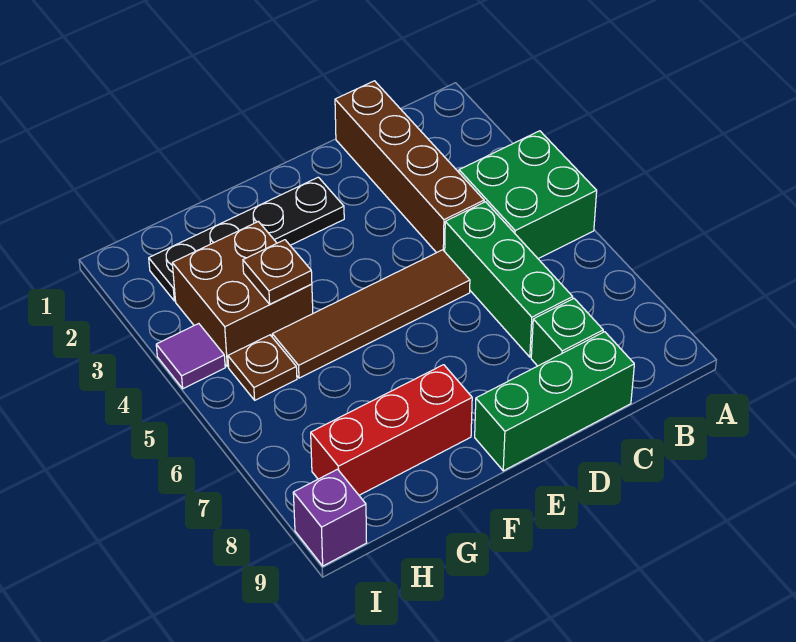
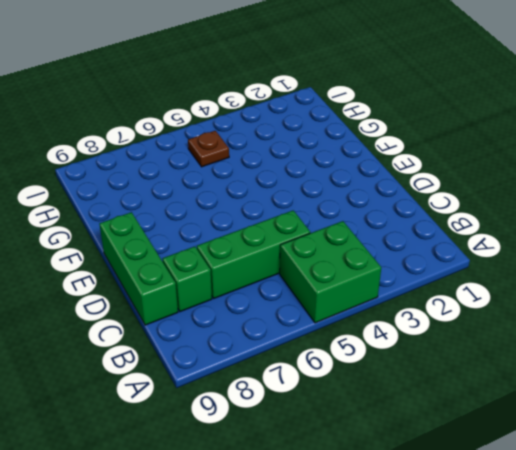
none -> brown 1x4 brick [335,81,484,253]
none -> brown 1x4 tile [272,250,470,378]
none -> black 1x4 plate [149,177,344,301]

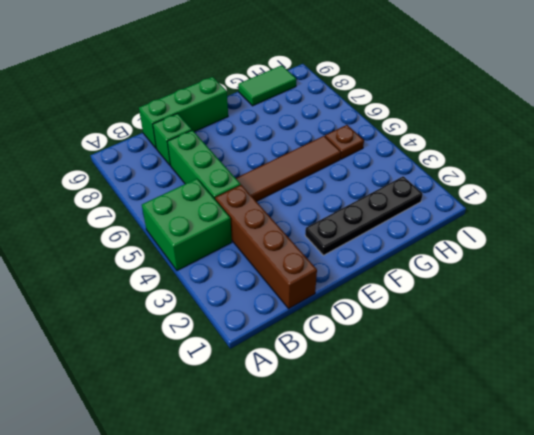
green 1x2 tile [238,65,296,106] -> none
none -> red 1x3 brick [311,365,472,495]
none -> brown 2x2 brick [172,222,313,367]
none -> purple 1x1 tile [156,324,225,389]

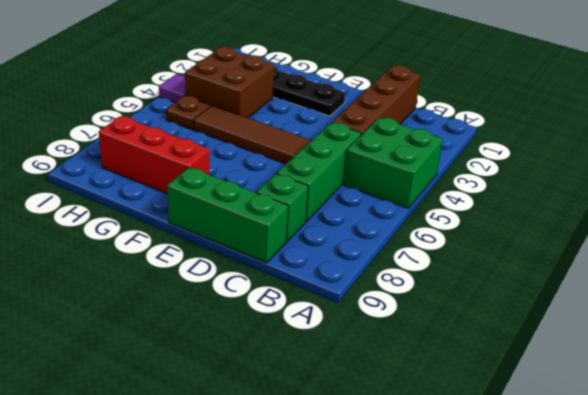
none -> purple 1x1 brick [293,469,367,566]
none -> brown 1x1 plate [243,240,312,304]

